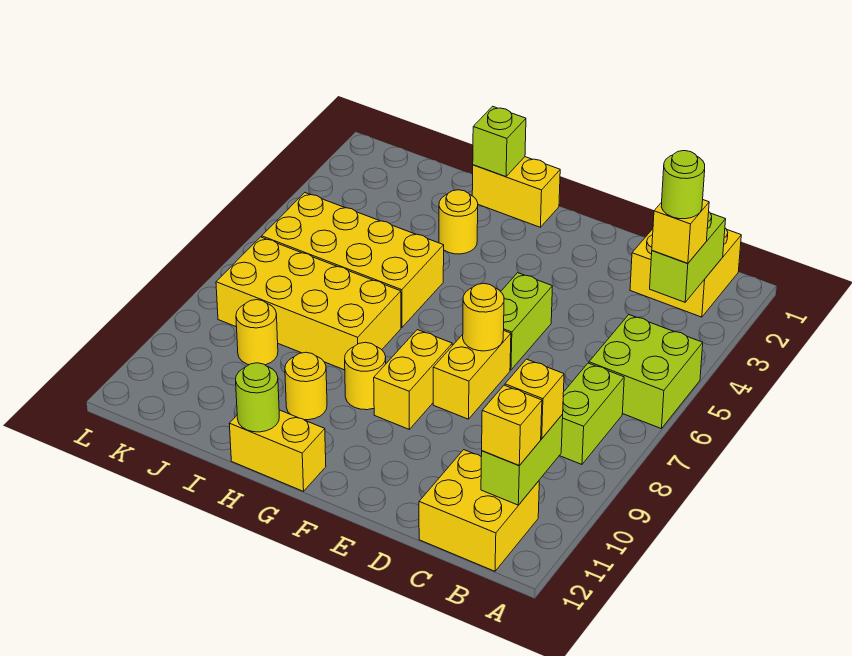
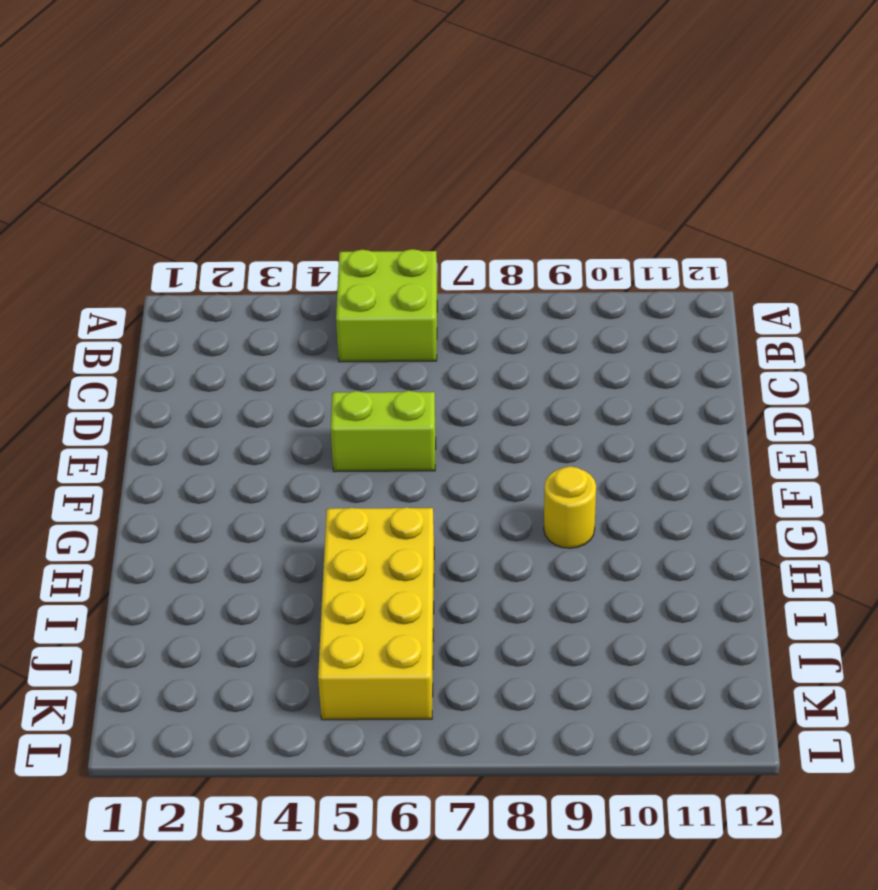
none -> yellow 2x2 brick [630,228,741,317]
none -> lime 1x2 brick [559,363,624,464]
none -> yellow 2x2 brick [419,450,539,571]

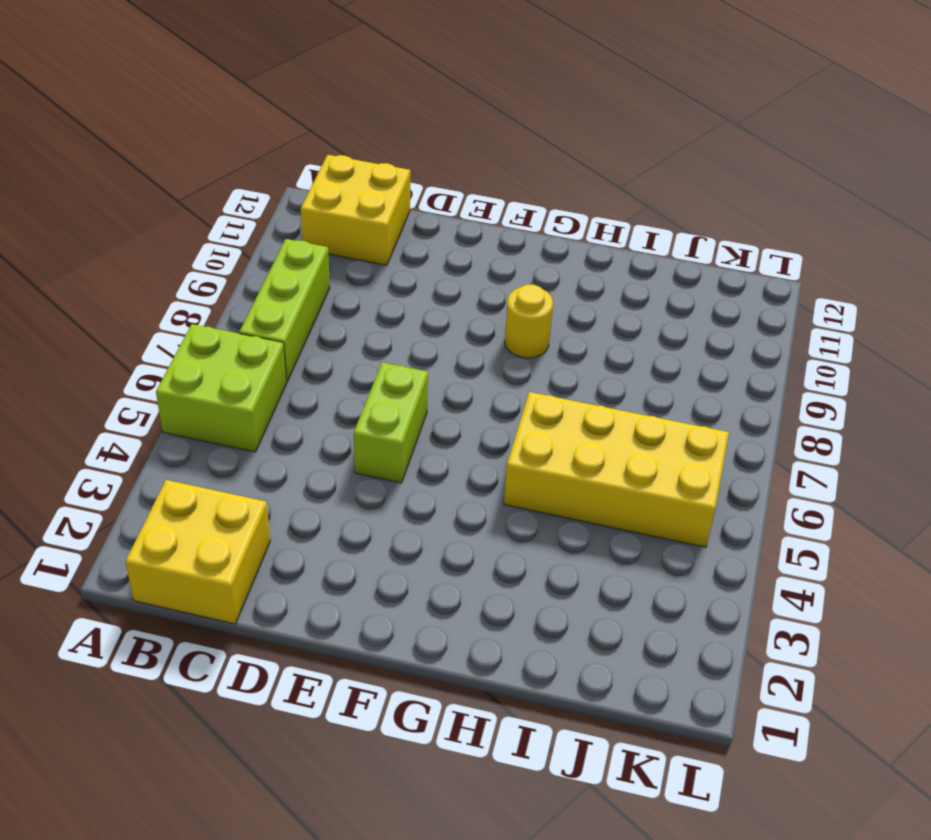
lime 1x3 brick [239,239,330,382] -> lime 1x2 brick [559,363,624,464]
none -> yellow 1x2 brick [433,331,511,419]
none -> yellow 1x2 brick [374,330,452,429]
none -> yellow 1x2 brick [472,157,560,227]

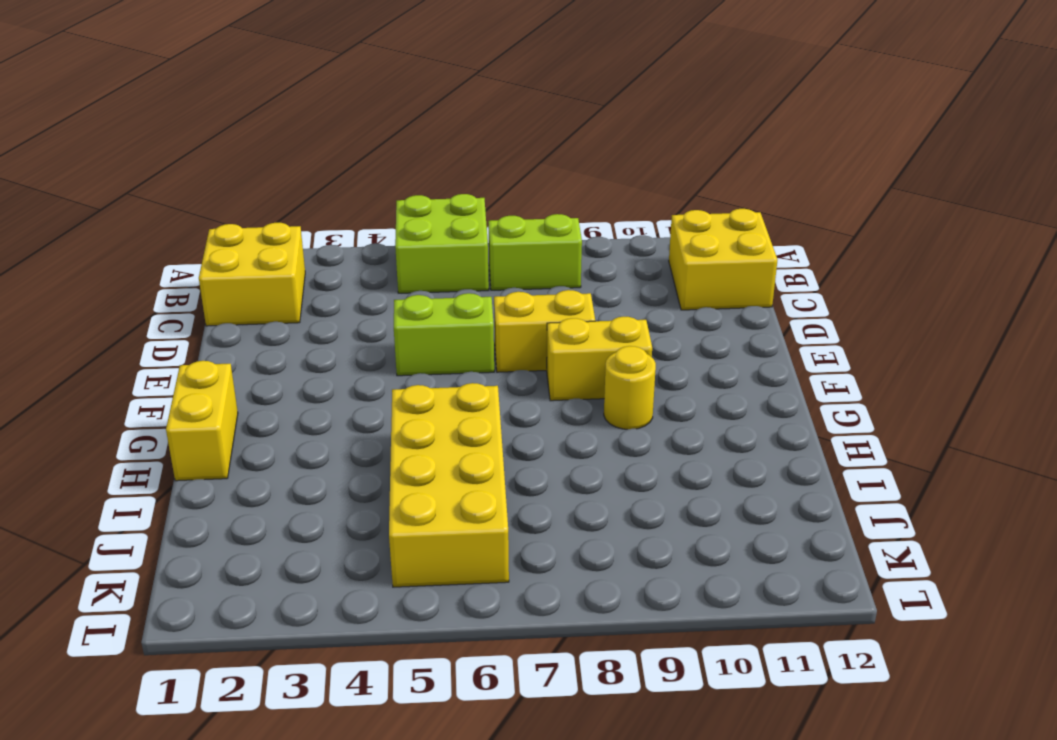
none -> yellow 1x2 brick [229,410,326,491]
none -> yellow 1x1 round brick [439,190,478,254]
none -> yellow 2x4 brick [216,237,401,370]

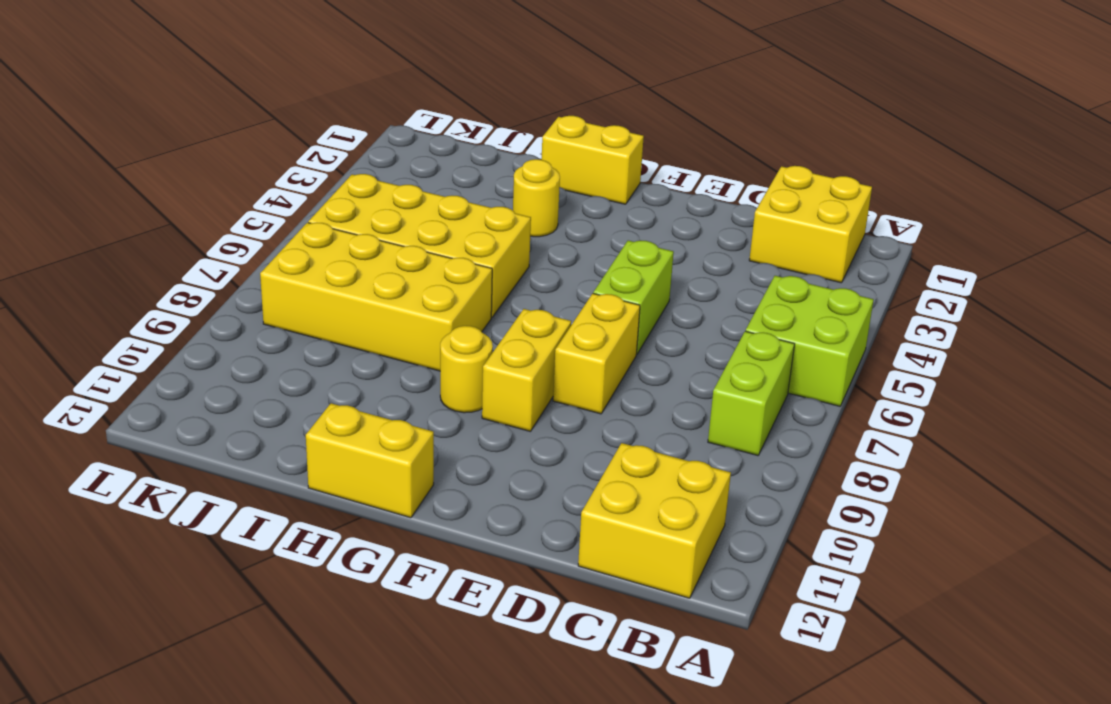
none -> yellow 1x1 round brick [285,352,327,420]
none -> yellow 1x1 round brick [236,300,278,365]
none -> lime 1x2 brick [650,212,726,302]

